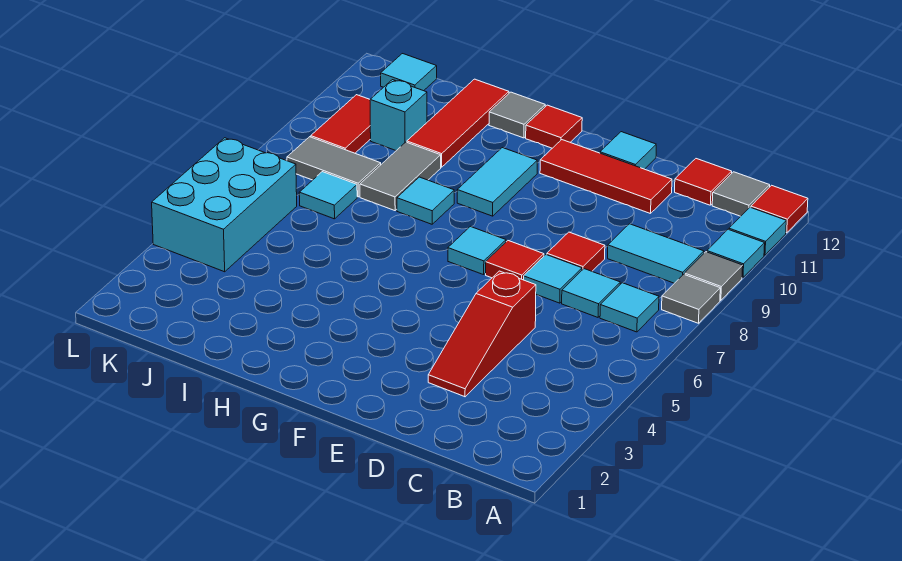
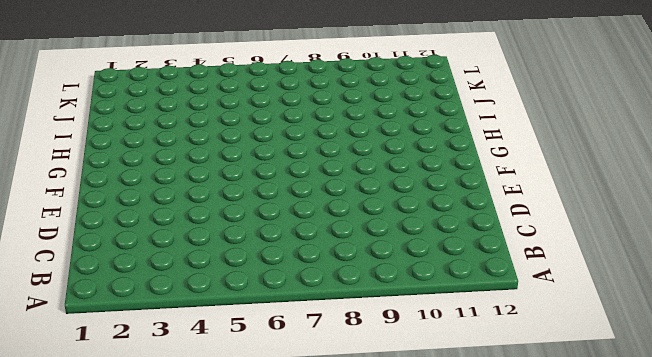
none -> grey 1x1 tile [662,274,720,323]
none -> grey 1x1 tile [685,252,743,300]
none -> cyan 1x1 tile [707,229,765,278]

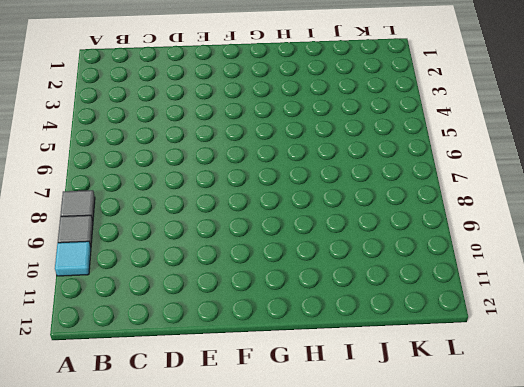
none -> cyan 1x1 tile [729,207,786,255]
none -> red 1x1 tile [751,185,808,233]
none -> cyan 1x1 tile [600,283,659,332]

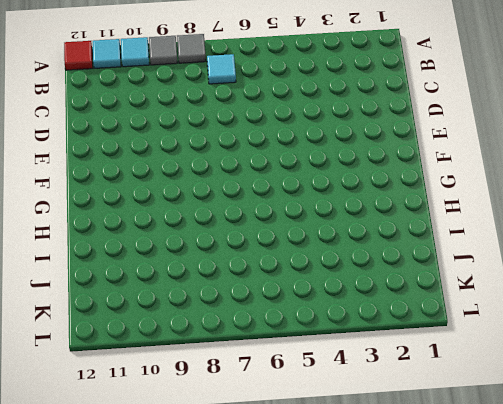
none -> cyan 1x2 tile [608,224,704,283]
none -> grey 1x1 tile [712,172,770,216]
none -> cyan 1x1 tile [562,269,620,317]

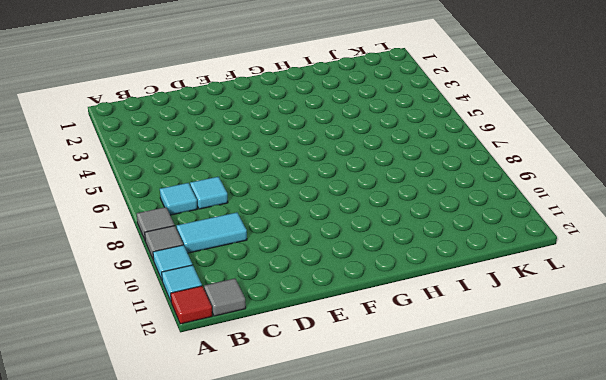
none -> red 1x1 tile [675,159,732,205]
none -> red 1x3 slope [428,271,536,397]
none -> cyan 1x1 tile [524,255,582,303]

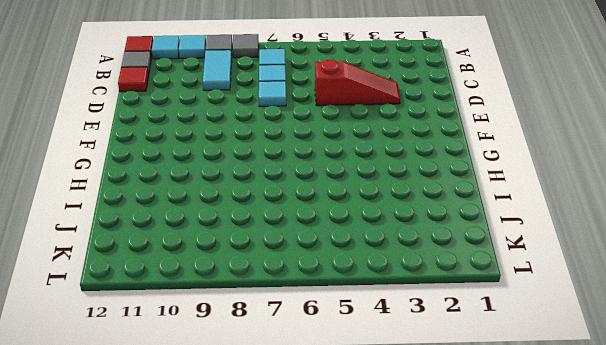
none -> red 1x1 tile [547,232,605,271]
none -> red 1x3 tile [540,140,672,214]
none -> red 1x1 tile [486,241,544,280]

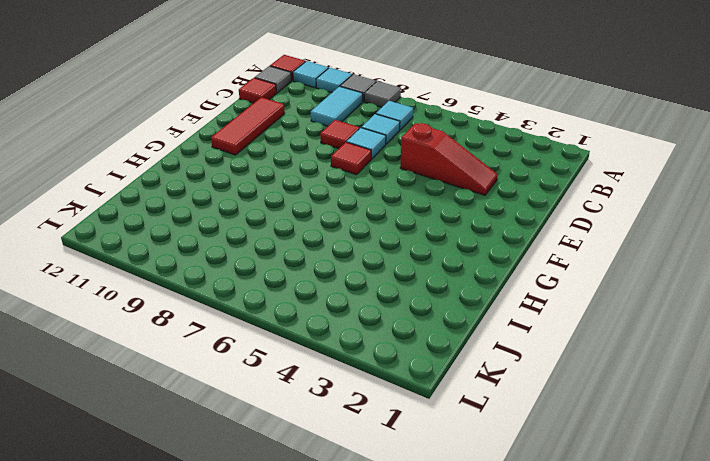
none -> cyan 1x1 tile [600,132,656,169]
none -> cyan 1x1 tile [448,226,506,275]
none -> cyan 1x2 tile [457,148,537,216]

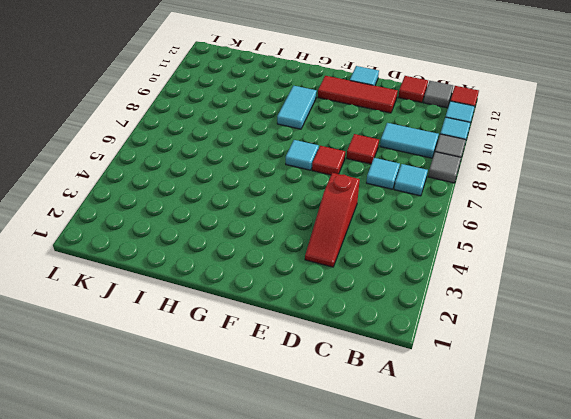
none -> cyan 1x1 tile [524,255,582,303]
none -> red 1x1 tile [526,105,582,148]
none -> cyan 1x1 tile [397,177,454,224]

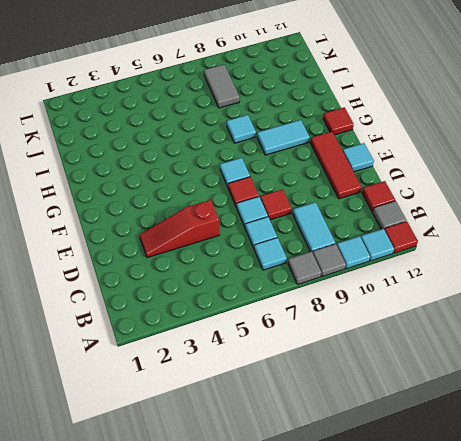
none -> grey 1x1 tile [489,92,545,138]
none -> grey 1x2 tile [360,142,441,211]
none -> red 1x3 tile [407,79,509,167]

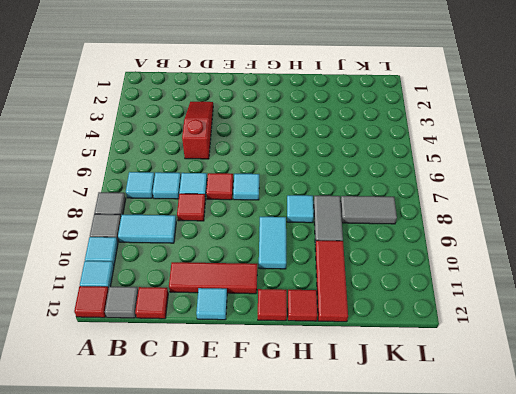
red 1x1 tile [288,290,317,321] -> grey 1x1 tile [489,92,545,138]
none -> cyan 1x1 tile [299,172,357,219]
none -> cyan 1x1 brick [370,80,427,151]
none -> cyan 2x3 brick [152,138,297,272]

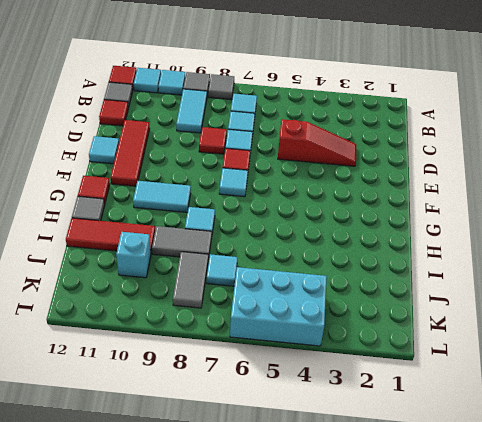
none -> red 1x2 tile [311,95,371,153]
none -> cyan 1x1 tile [381,54,437,91]

